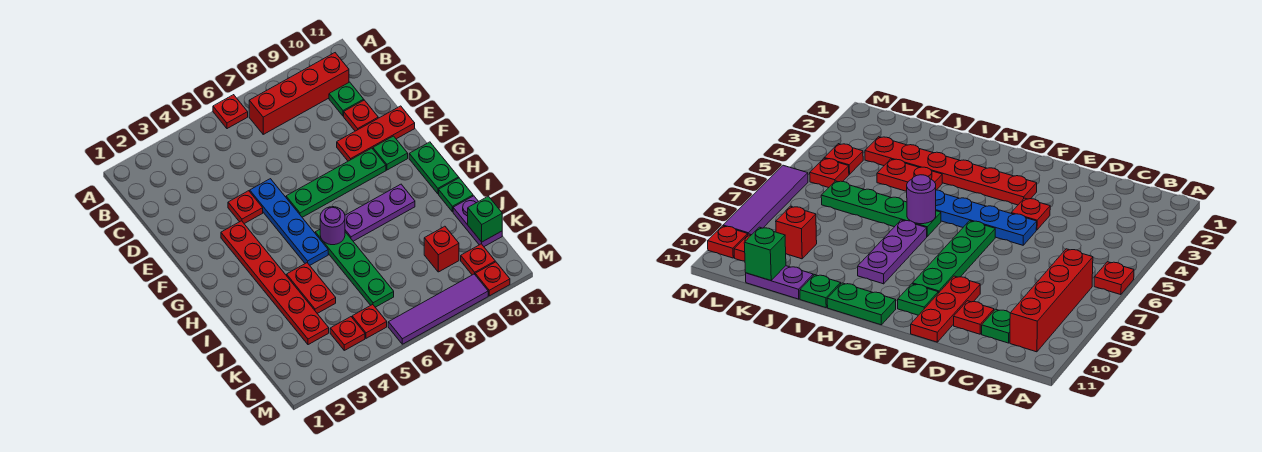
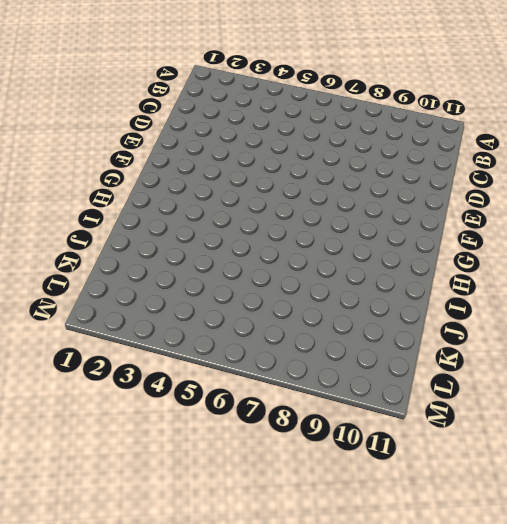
none -> red 1x1 plate [213,95,248,129]
none -> red 1x4 brick [249,53,349,134]
none -> green 1x1 plate [329,82,364,116]

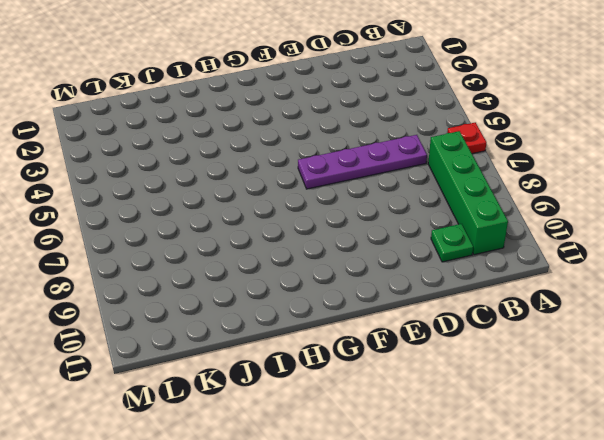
green 1x4 brick [428,131,508,255] -> red 1x4 brick [249,53,349,134]
purple 1x4 plate [298,135,427,189] -> green 1x4 plate [286,148,386,217]
none -> red 1x1 plate [344,100,378,131]
none -> red 1x1 plate [228,191,263,224]
none -> blue 1x4 plate [250,179,328,265]

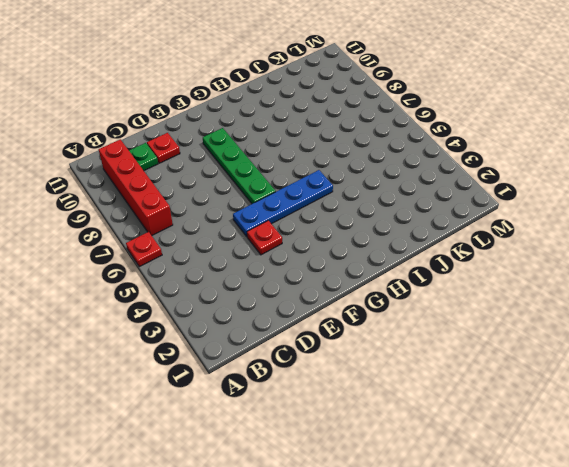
none -> red 1x3 plate [337,106,415,161]
none -> red 1x6 plate [221,221,329,345]
none -> green 1x1 plate [373,136,408,170]

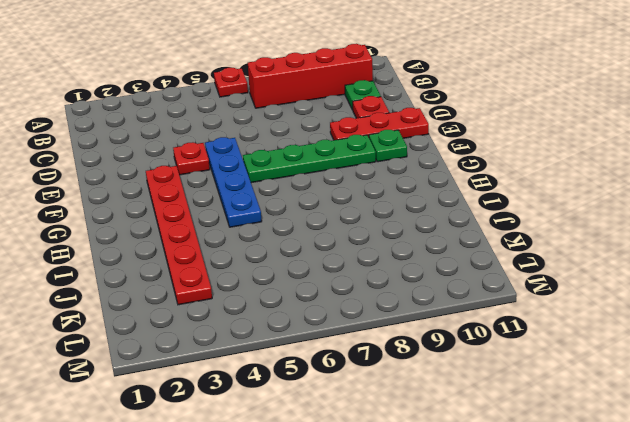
none -> green 1x2 plate [409,142,459,194]
none -> green 1x4 plate [315,230,394,307]
none -> purple 1x3 plate [345,184,415,241]

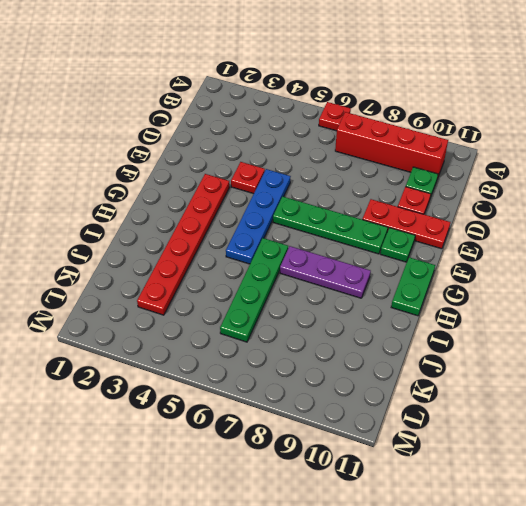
none -> red 1x2 plate [287,263,336,313]
none -> green 1x1 plate [439,178,473,212]
none -> purple 1x2 plate [453,196,502,247]

